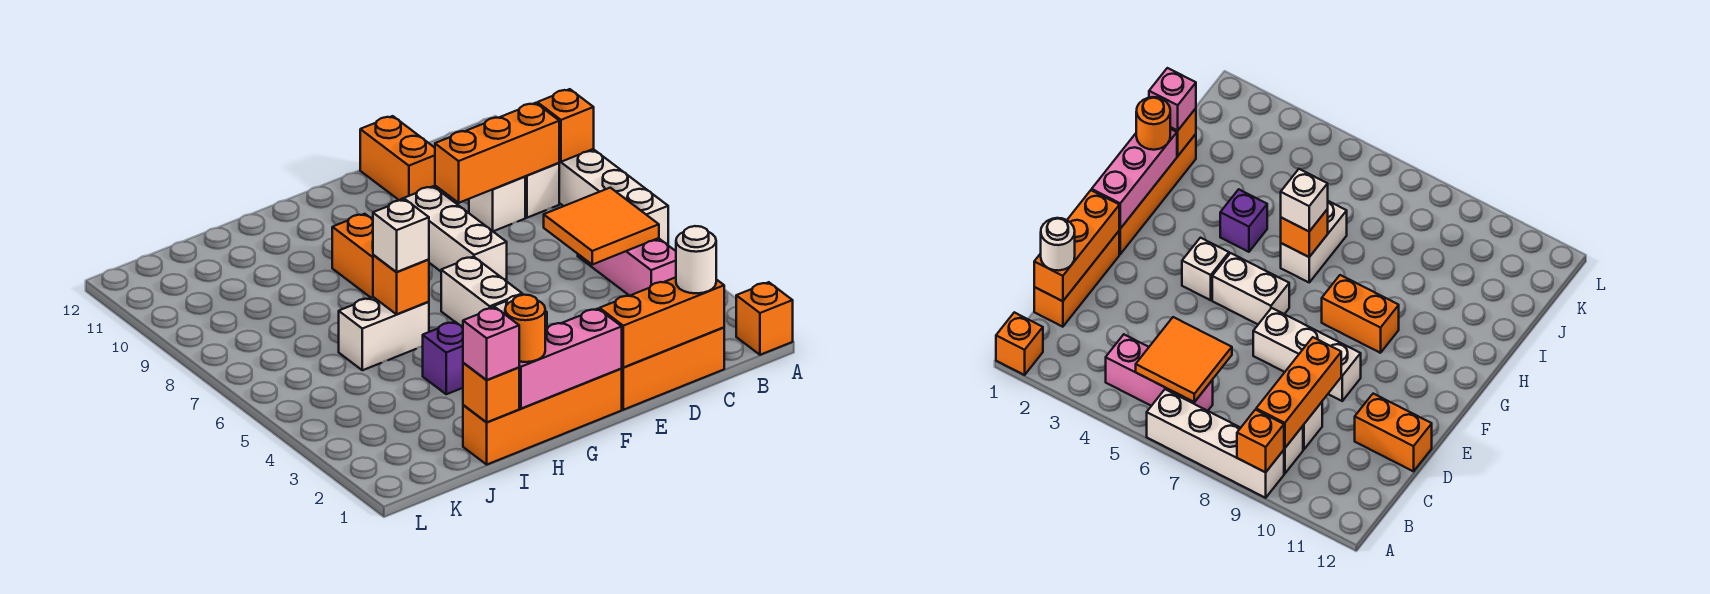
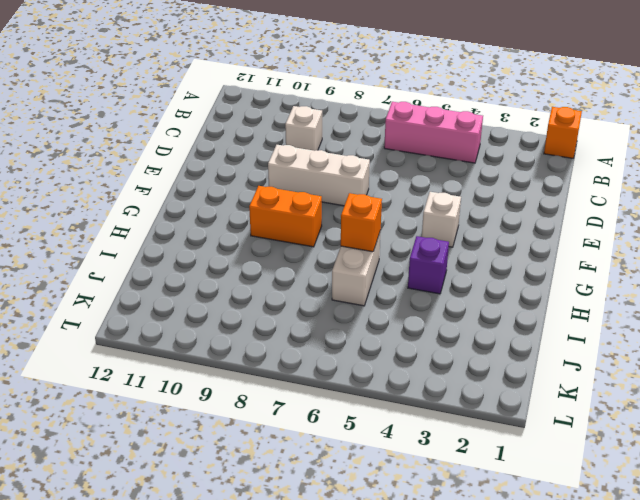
none -> white 1x4 brick [559,149,668,245]
none -> white 1x1 brick [525,163,559,218]
none -> orange 1x3 brick [621,328,724,410]

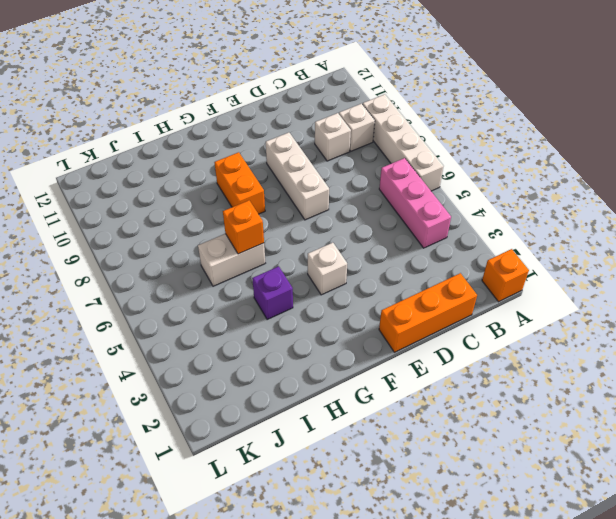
none -> orange 1x2 brick [360,116,441,200]
none -> orange 1x4 brick [463,369,622,464]
none -> white 1x2 brick [441,257,522,327]

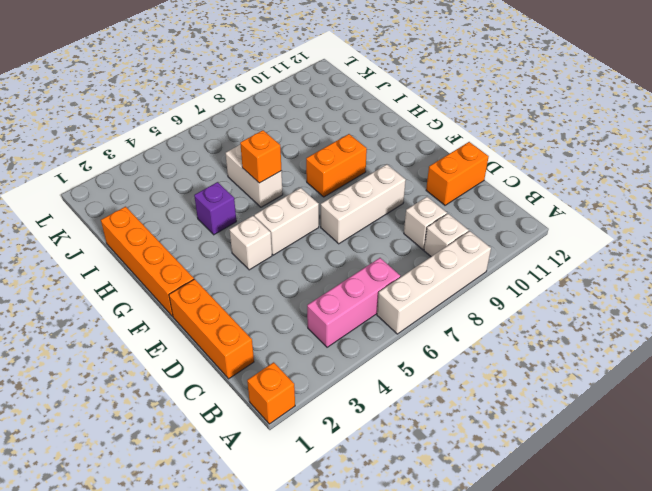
none -> orange 1x1 brick [537,89,594,162]
none -> orange 2x2 tile [544,188,659,265]
none -> orange 1x3 brick [435,103,559,203]

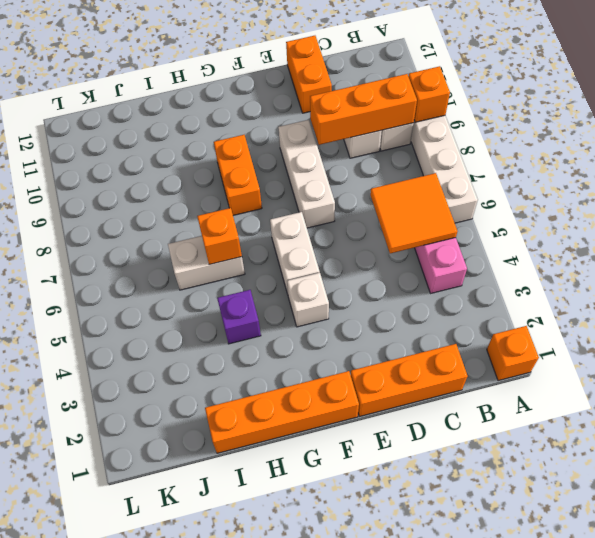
none -> orange 1x3 brick [600,277,724,367]
none -> pink 1x3 brick [519,309,622,409]
none -> orange 1x1 brick [463,363,519,422]

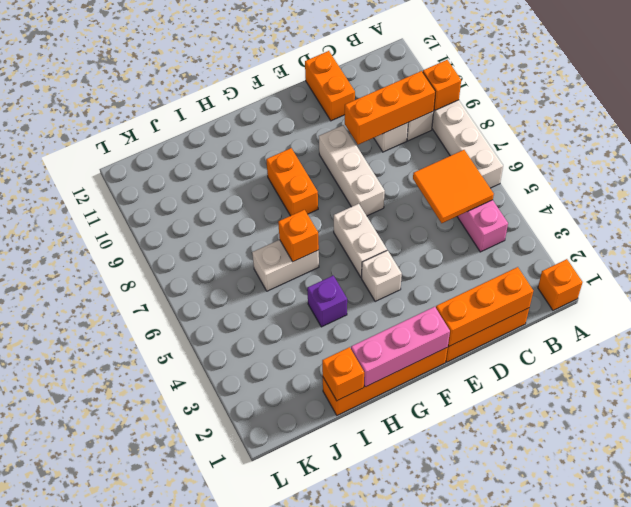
none -> white 1x1 round brick [676,226,716,293]
none -> orange 1x1 round brick [505,295,545,362]
none -> white 1x1 brick [373,199,429,272]

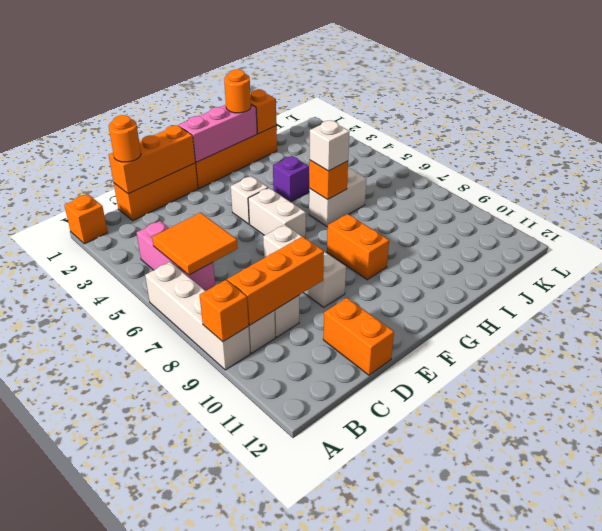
orange 1x1 round brick [109,115,141,162] -> white 1x1 round brick [676,226,716,293]
none -> pink 1x1 brick [463,308,519,380]

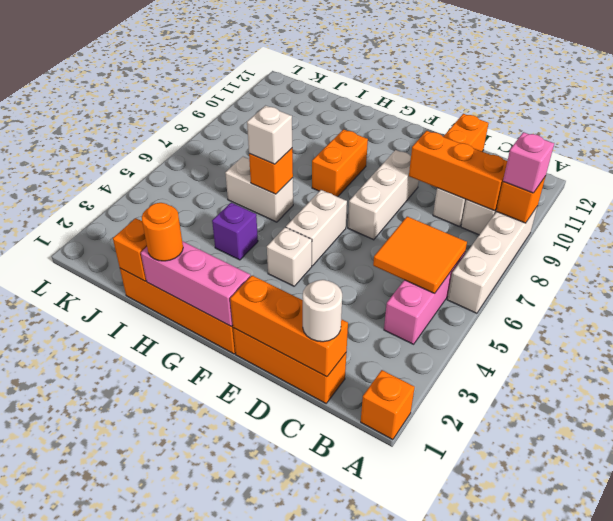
pink 1x1 brick [503,132,554,193] -> pink 1x1 brick moved to [463,308,519,380]

